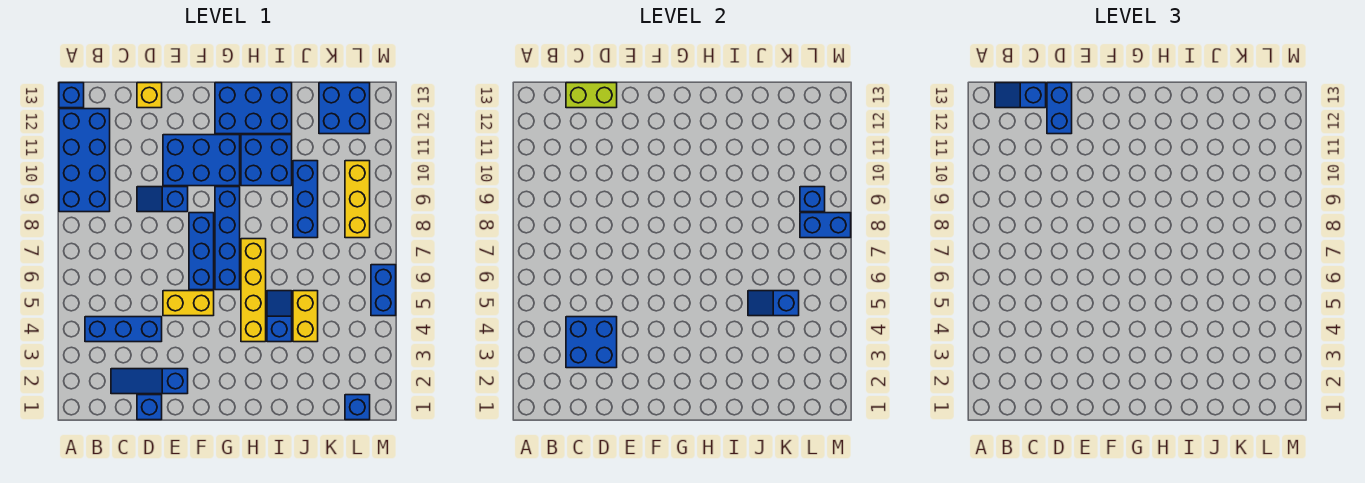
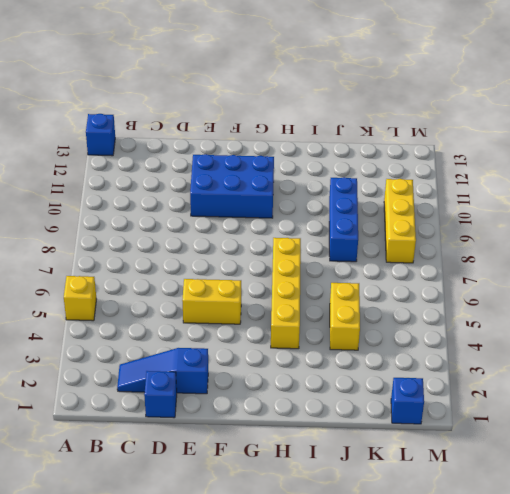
yellow 1x1 brick [64,276,97,321] -> yellow 1x1 brick moved to [137,83,162,108]
none -> blue 2x4 brick [59,109,110,212]
none -> blue 1x3 brick [85,317,162,342]
none -> blue 1x2 slope [137,187,188,212]

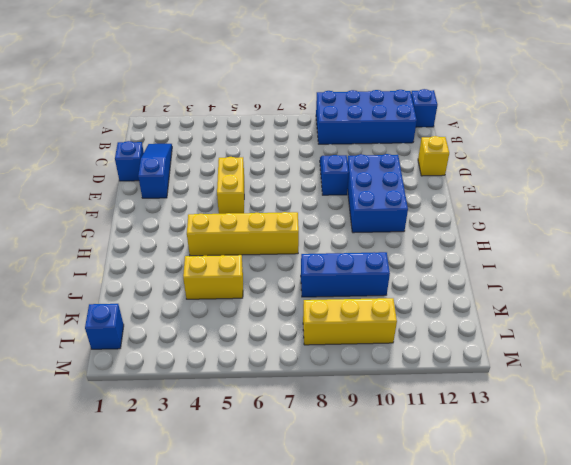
none -> blue 1x3 brick [85,317,162,342]
none -> blue 1x3 brick [189,213,214,290]
none -> blue 1x4 brick [215,187,240,290]

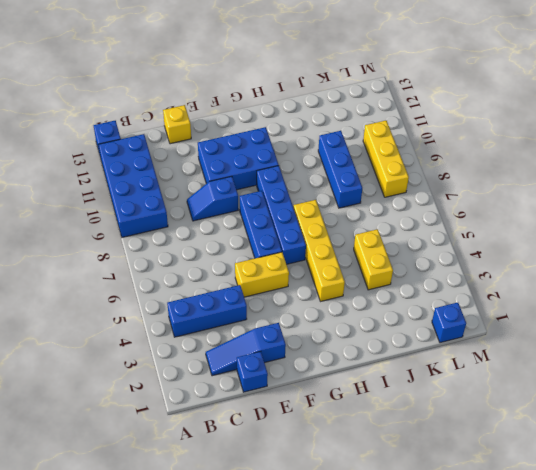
none -> blue 2x3 brick [215,83,292,134]
none -> blue 2x2 brick [241,135,292,186]
none -> blue 1x2 slope [267,291,292,342]

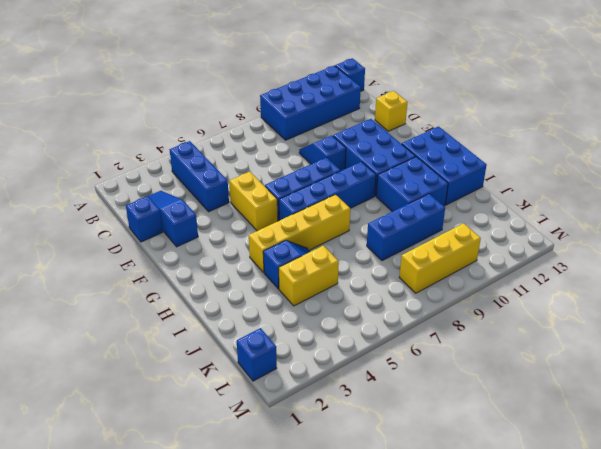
none -> blue 2x2 brick [319,83,370,134]
none -> blue 1x2 brick [371,265,396,316]
none -> blue 2x2 brick [566,317,617,368]

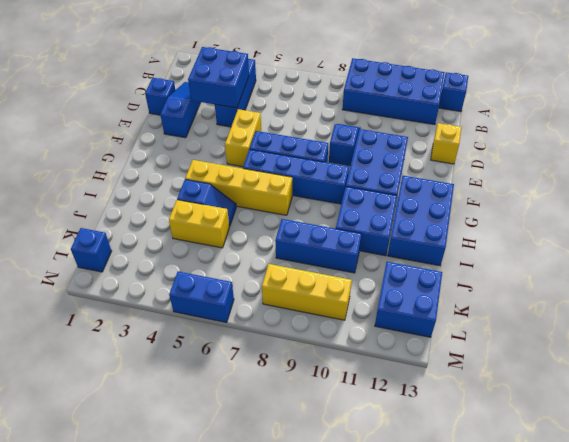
none -> lime 1x2 brick [566,83,617,108]
none -> blue 1x2 slope [748,291,799,316]
none -> blue 1x2 brick [800,213,851,238]

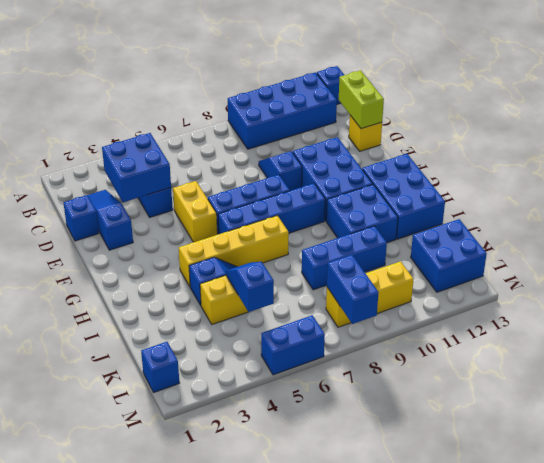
none -> blue 1x1 brick [800,187,825,212]
none -> blue 1x2 slope [995,83,1046,108]
none -> blue 1x2 brick [1047,83,1072,134]

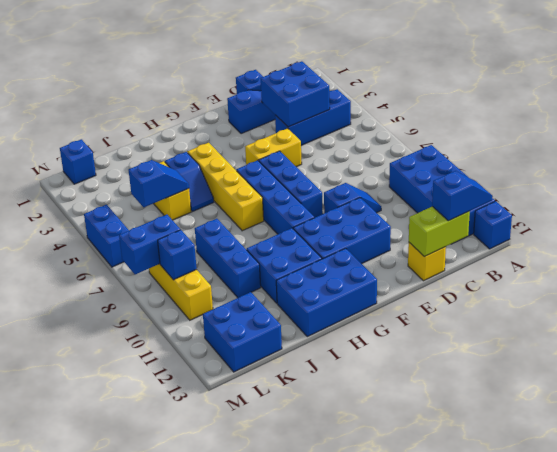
none -> blue 1x2 brick [1047,83,1072,134]

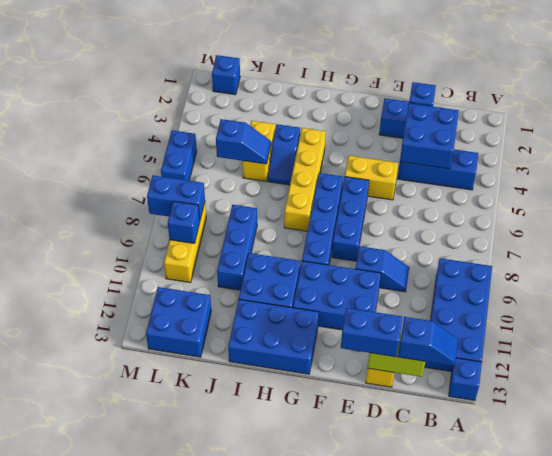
blue 1x2 brick [341,308,403,357] -> blue 1x2 brick turned to [1047,83,1072,134]

